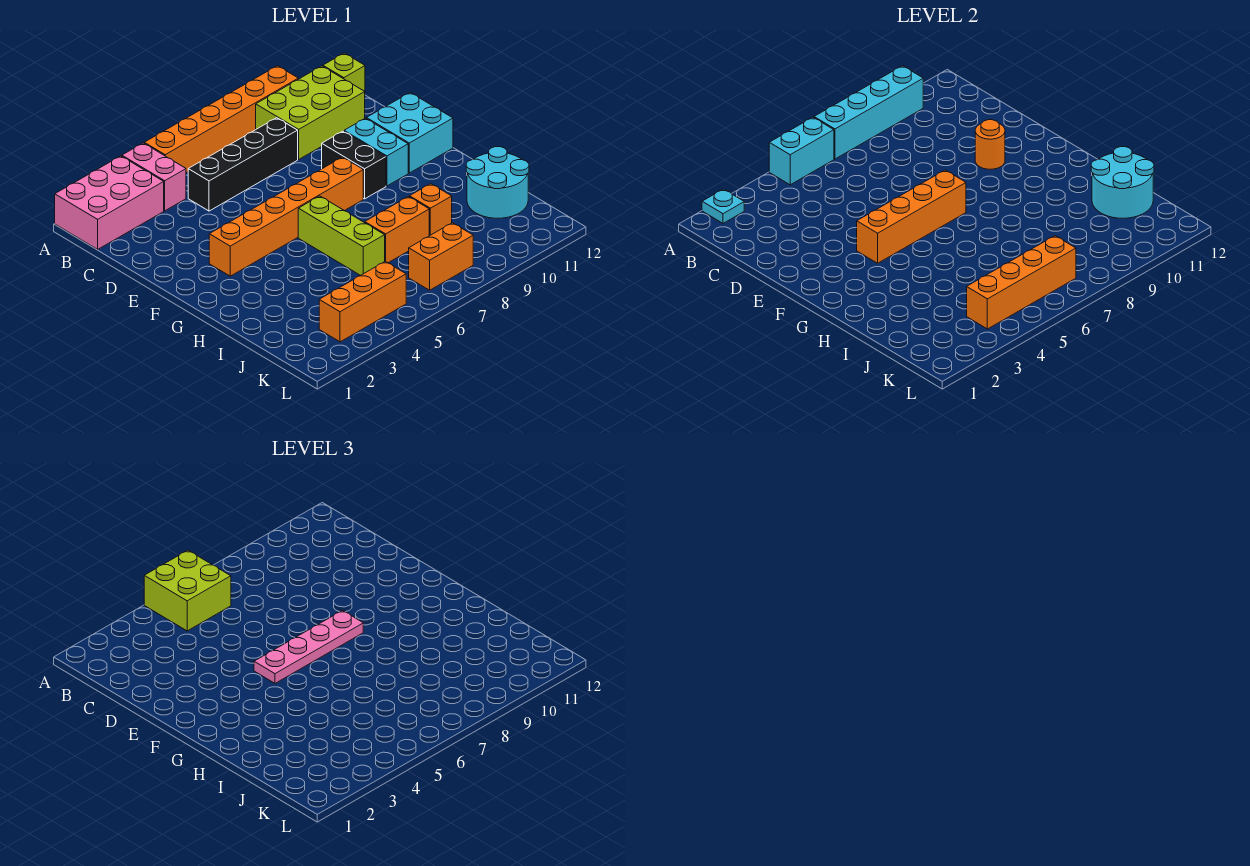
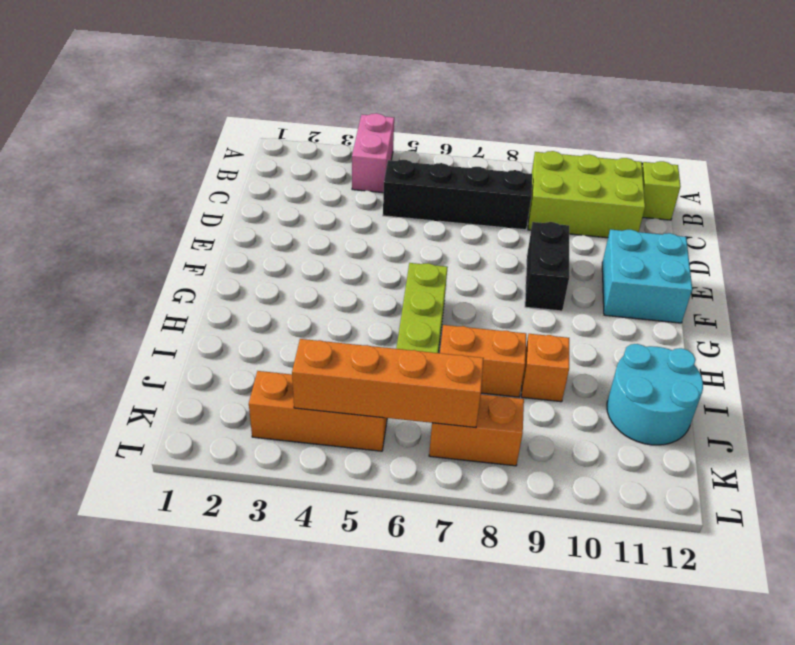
none -> pink 2x3 brick [55,156,164,249]
none -> orange 1x6 brick [144,66,298,173]
none -> cyan 1x2 brick [344,118,408,186]

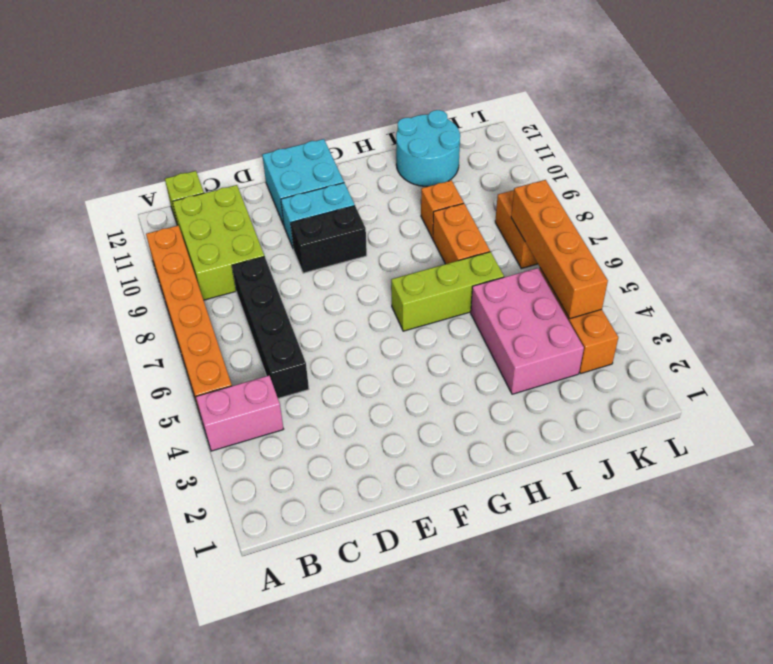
pink 2x3 brick [471,268,584,394] -> pink 2x3 brick moved to [55,156,164,249]
none -> orange 1x6 brick [209,157,363,276]
none -> cyan 1x1 plate [702,189,744,223]
none -> cyan 1x2 brick [769,117,834,185]

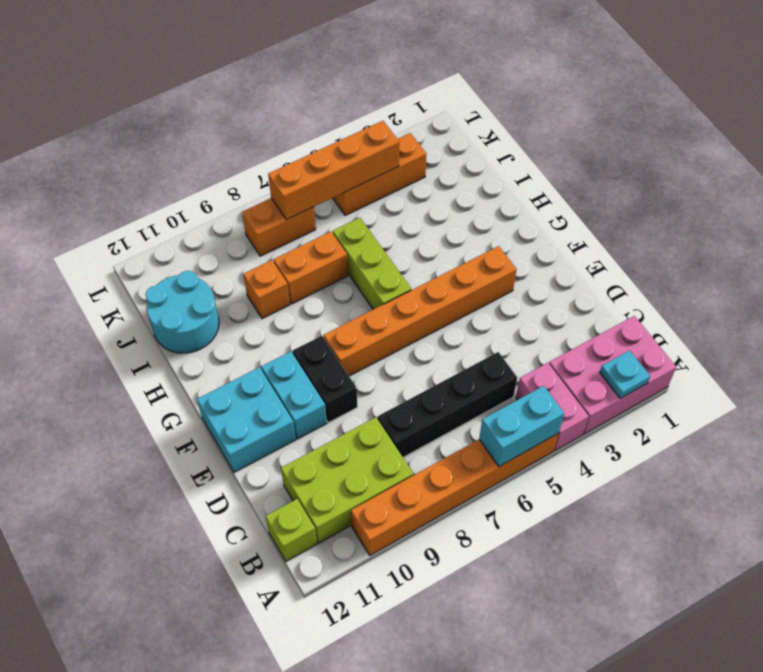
none -> cyan 1x4 brick [814,66,923,159]
none -> orange 1x1 round brick [975,120,1005,169]
none -> orange 1x4 brick [857,170,966,263]

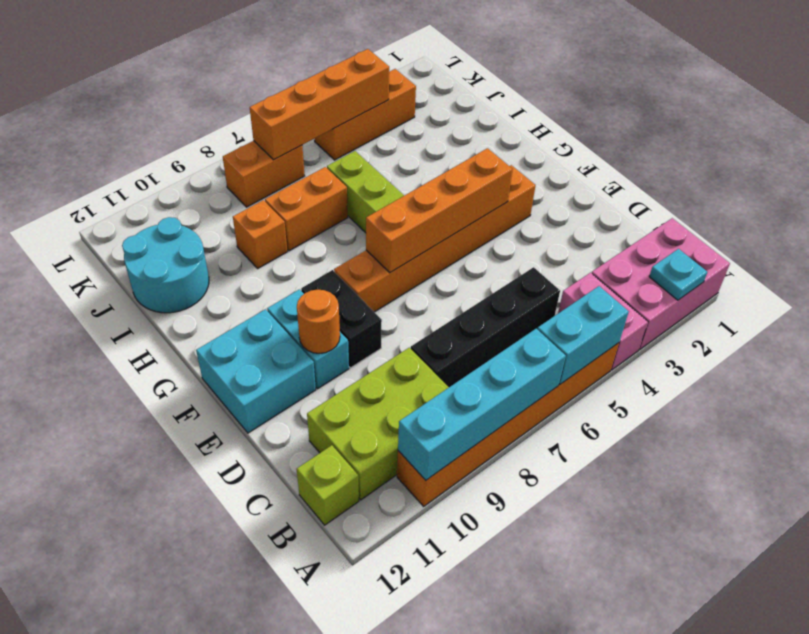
none -> cyan 2x2 round brick [1091,147,1154,218]
none -> lime 2x2 brick [144,550,231,631]
none -> pink 1x4 plate [254,611,363,683]

